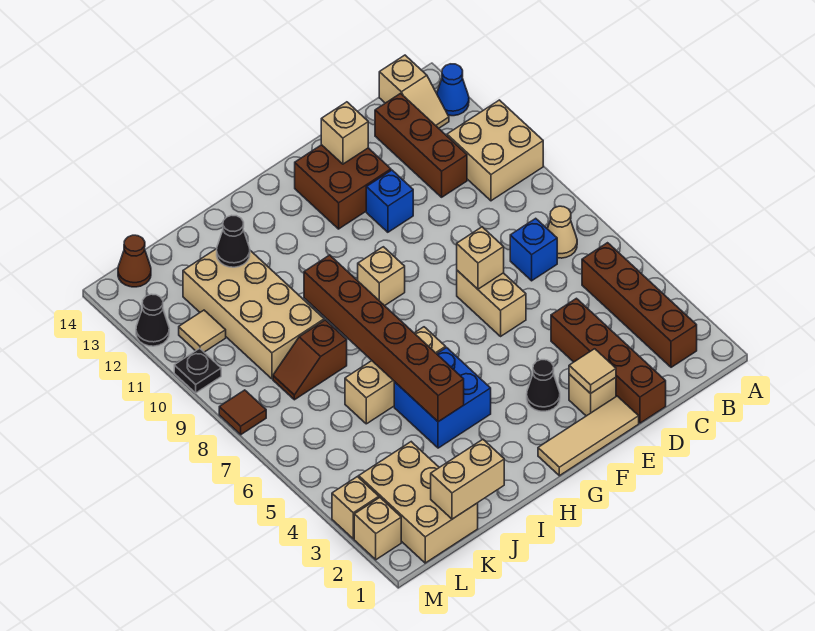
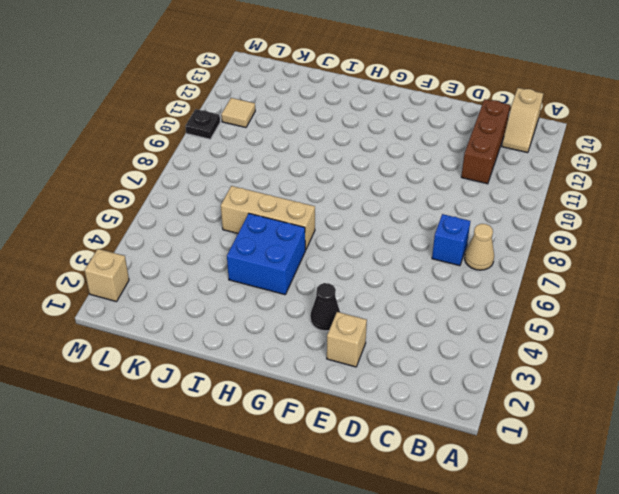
none -> tan 2x2 brick [447,100,543,201]
none -> blue 1x1 cone [437,64,469,116]
none -> brown 1x4 brick [582,243,697,367]
none -> brown 1x4 brick [551,298,666,423]

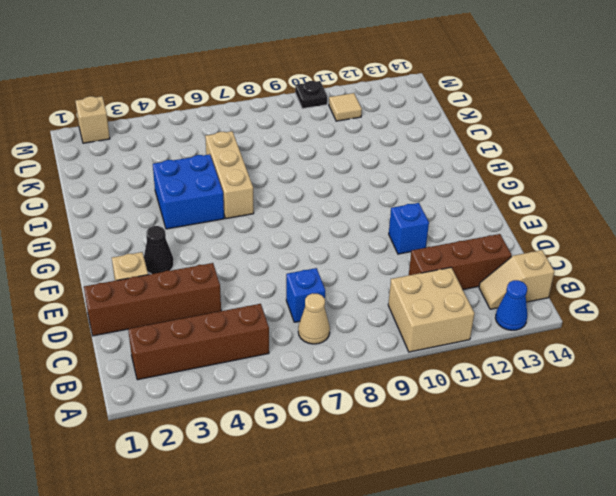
none -> tan 1x3 tile [538,396,639,476]
none -> tan 1x2 brick [457,271,526,336]
none -> brown 2x2 brick [295,145,391,229]
none -> tan 1x1 brick [358,247,405,306]

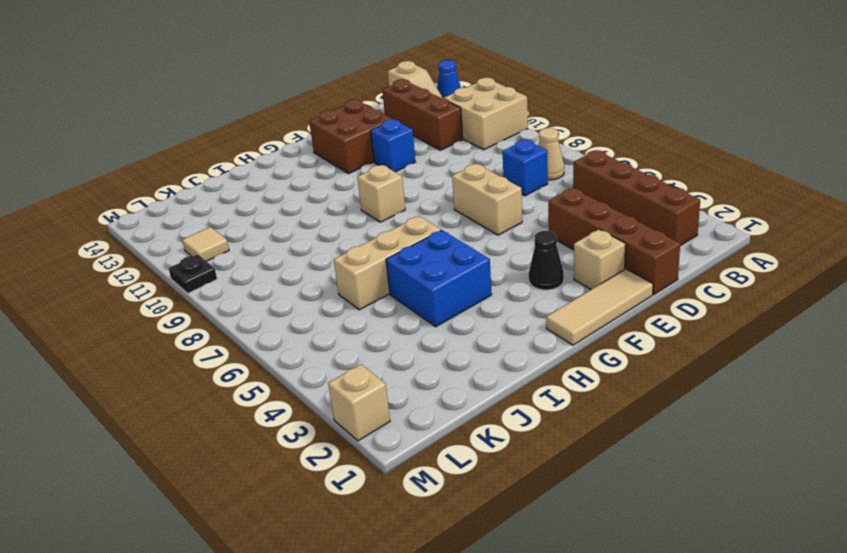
none -> brown 1x2 slope [273,320,347,400]
none -> tan 2x4 brick [183,249,324,379]
none -> tan 2x3 brick [359,442,478,563]
none -> brown 1x1 cone [118,235,151,287]

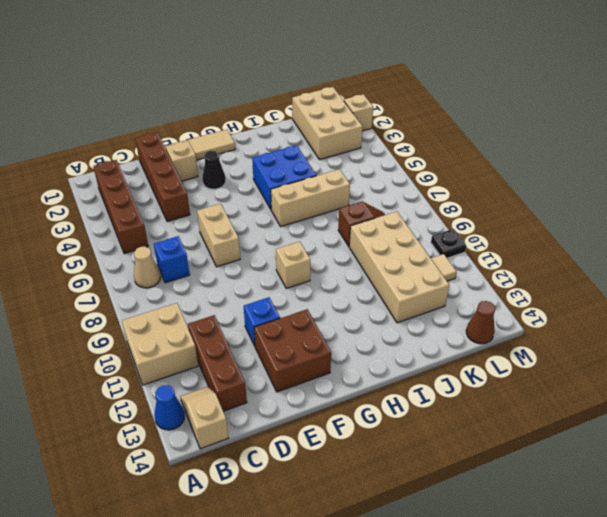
none -> tan 1x1 brick [332,477,379,539]
none -> brown 1x1 tile [219,390,266,435]
none -> black 1x1 cone [136,294,169,346]
none -> tan 1x1 tile [569,349,616,394]

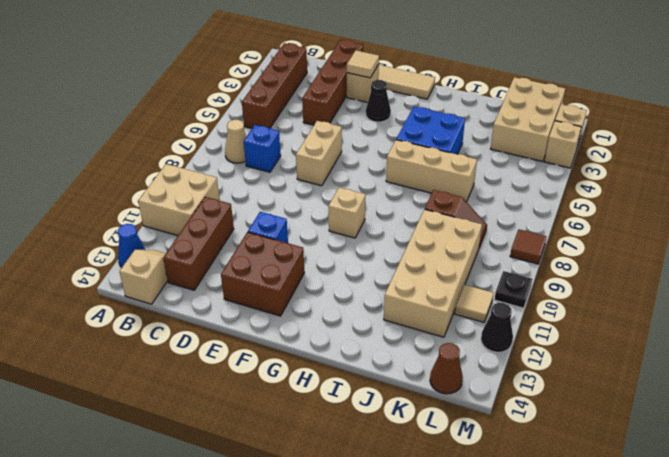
none -> tan 1x1 brick [457,227,504,289]
none -> tan 1x1 brick [321,102,368,164]
none -> brown 1x6 brick [304,255,464,422]
none -> tan 1x2 brick [431,439,504,519]

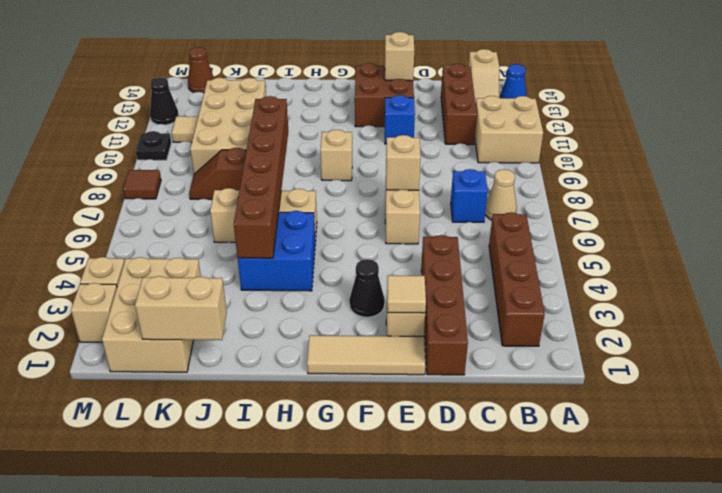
none -> black 1x1 cone [217,215,250,267]

